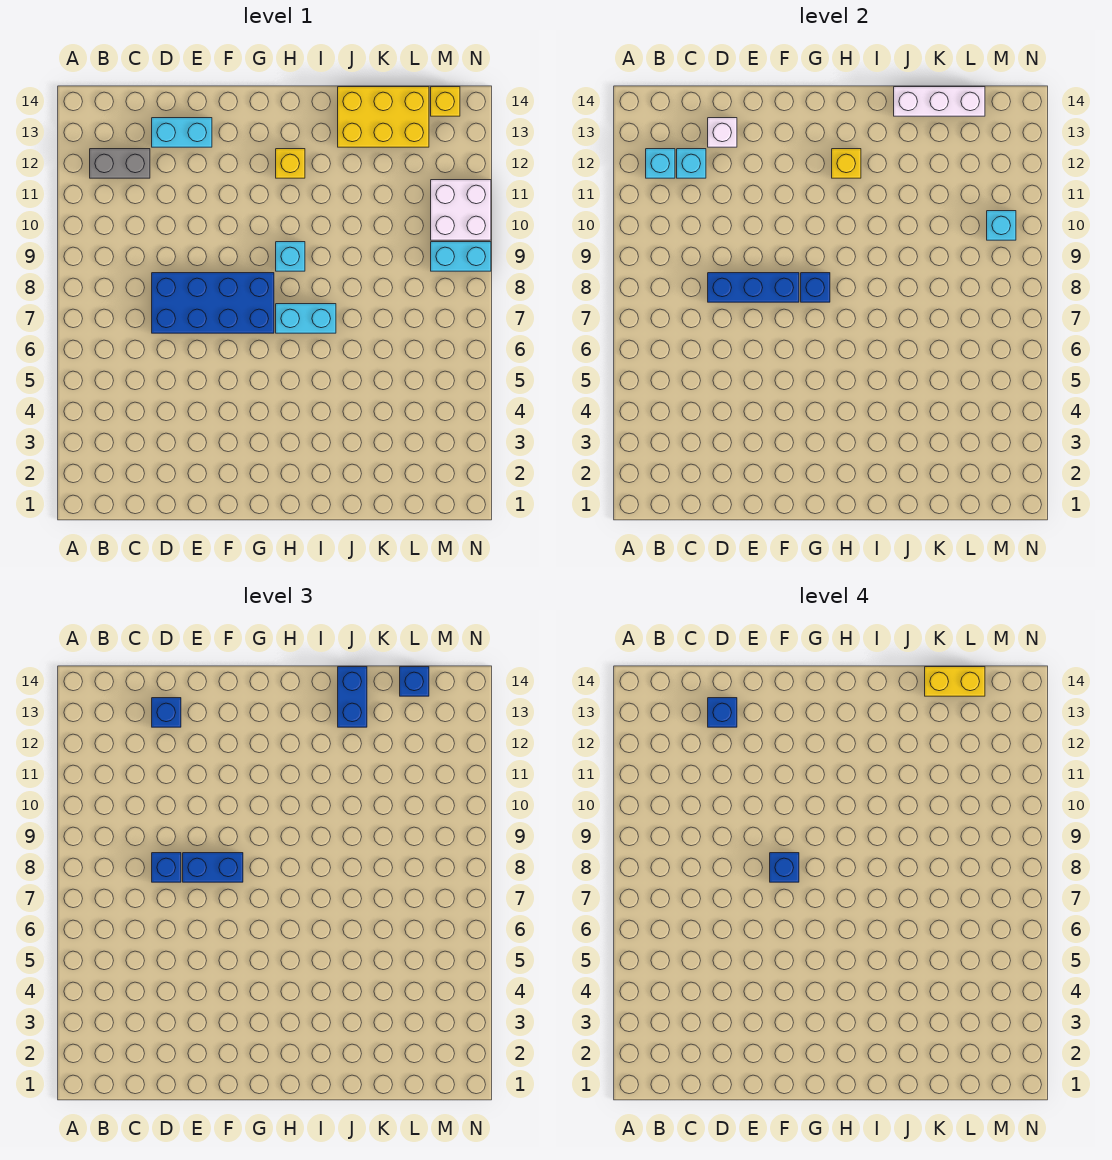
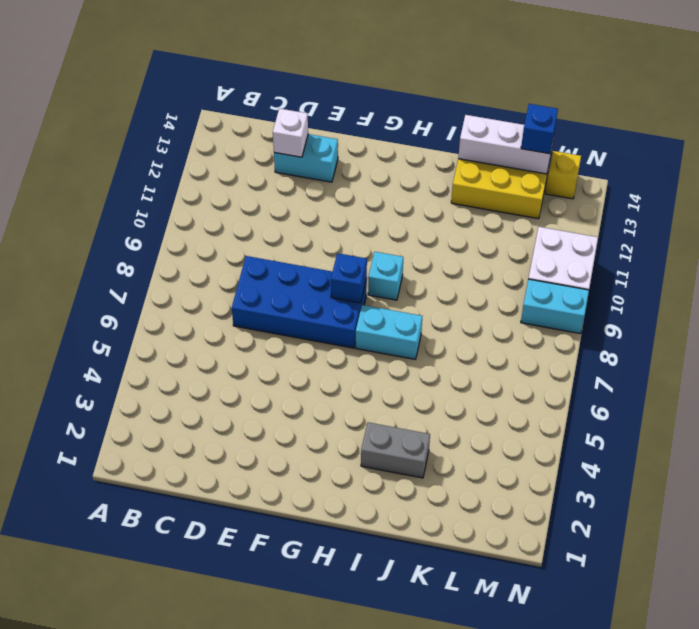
grey 1x2 brick [361,422,430,478] -> grey 1x2 brick moved to [90,149,150,178]
none -> yellow 1x1 brick [276,149,305,178]
none -> cyan 1x1 brick [646,149,675,178]
none -> cyan 1x1 brick [677,149,706,178]

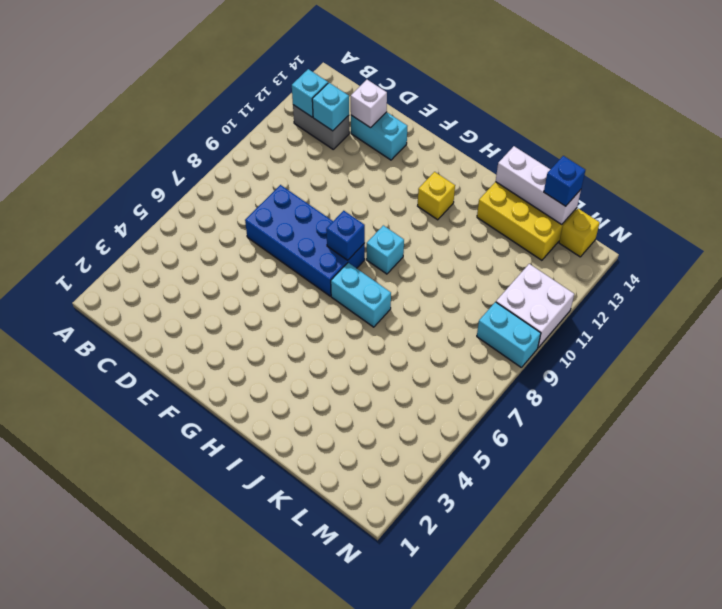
none -> blue 1x3 brick [708,273,799,302]
none -> yellow 1x1 brick [832,149,861,178]
none -> cyan 1x1 brick [987,211,1016,240]

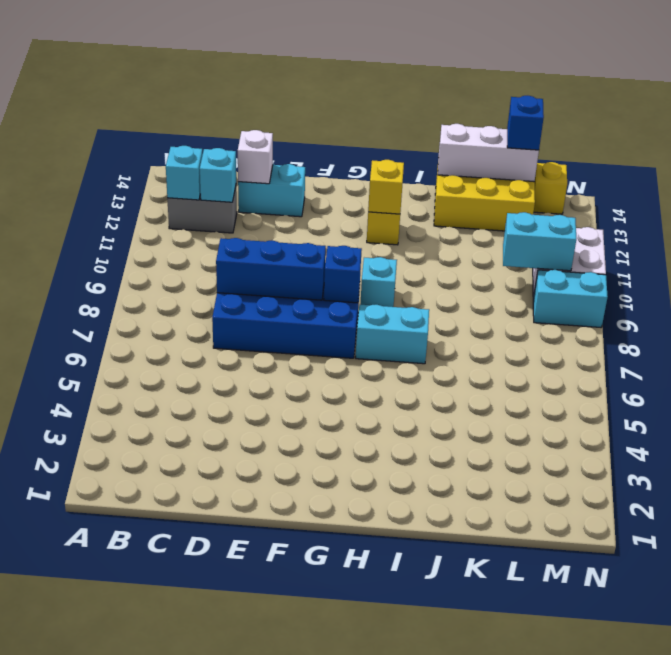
cyan 1x2 brick [503,212,576,271] -> cyan 1x1 brick [987,211,1016,240]
none -> blue 1x1 brick [152,853,181,882]
none -> blue 1x1 brick [152,698,181,727]
none -> blue 1x2 brick [183,853,243,882]

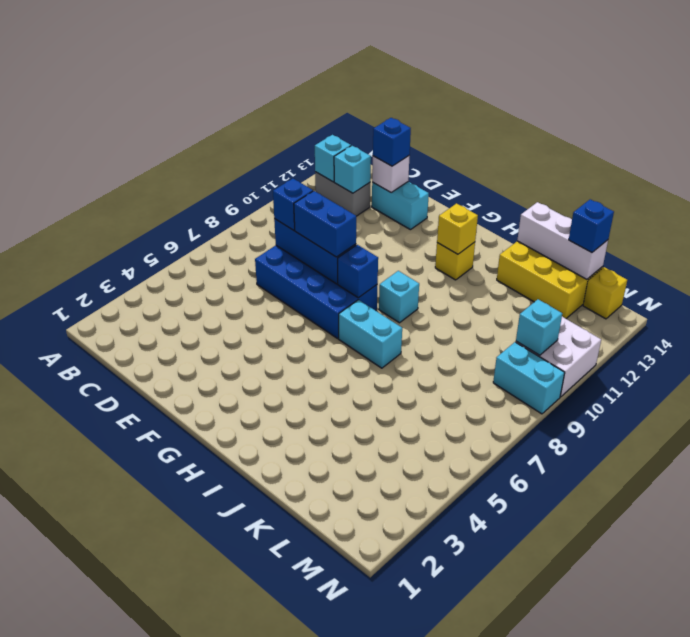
none -> blue 1x2 brick [338,667,367,727]
none -> blue 1x1 brick [708,698,737,727]
none -> blue 1x1 brick [770,853,799,882]

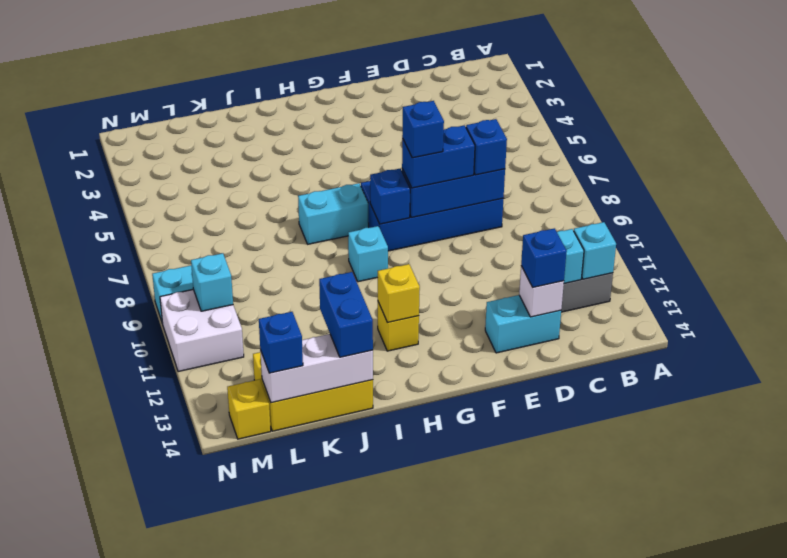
none -> blue 1x1 brick [708,698,737,727]
none -> yellow 1x2 brick [925,667,985,696]

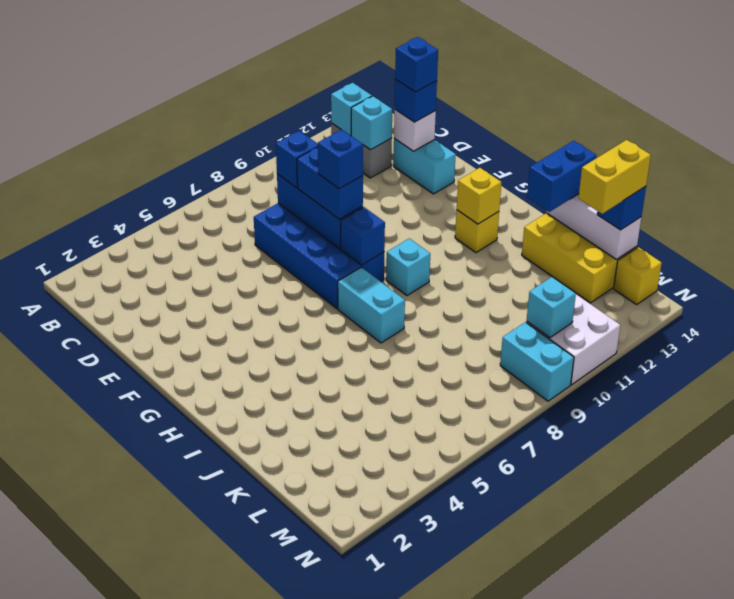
yellow 1x2 brick [578,140,651,214] -> yellow 1x2 brick turned to [925,667,985,696]

